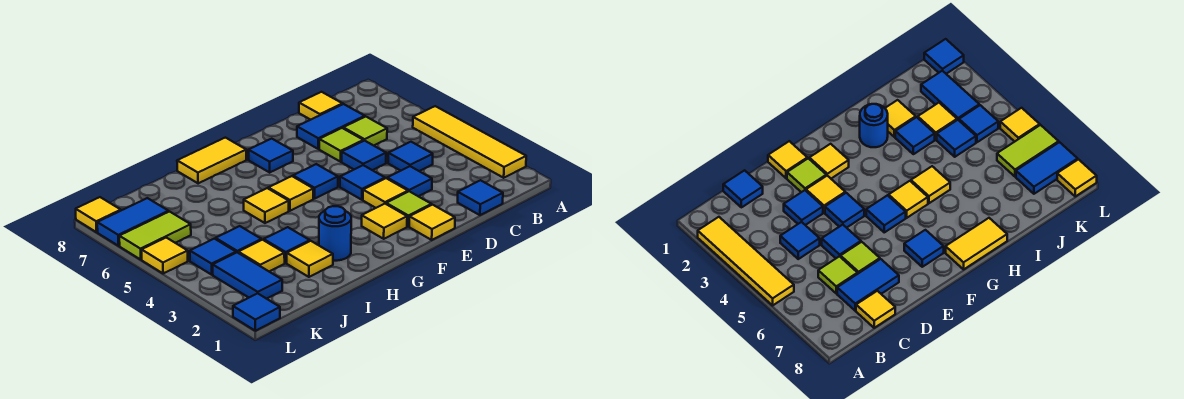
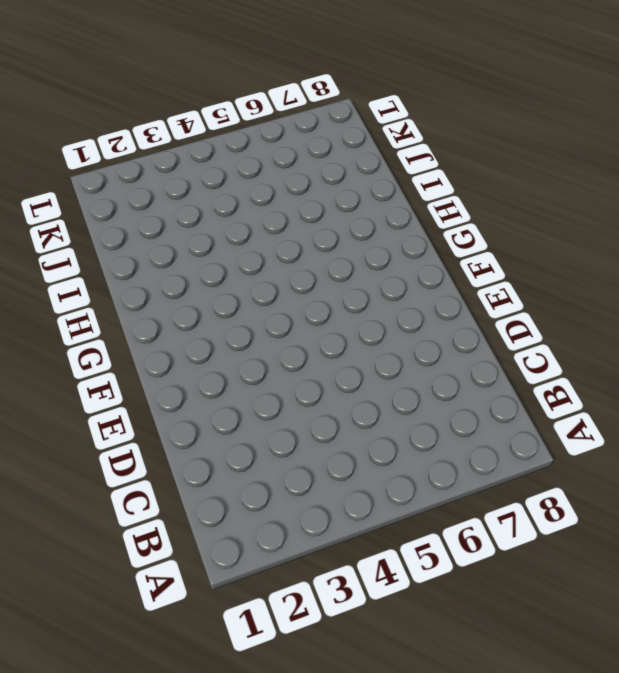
none -> yellow 1x4 tile [413,106,526,178]
none -> blue 1x1 tile [458,180,503,215]
none -> blue 1x1 tile [388,142,433,171]
none -> lime 1x1 tile [343,117,387,146]

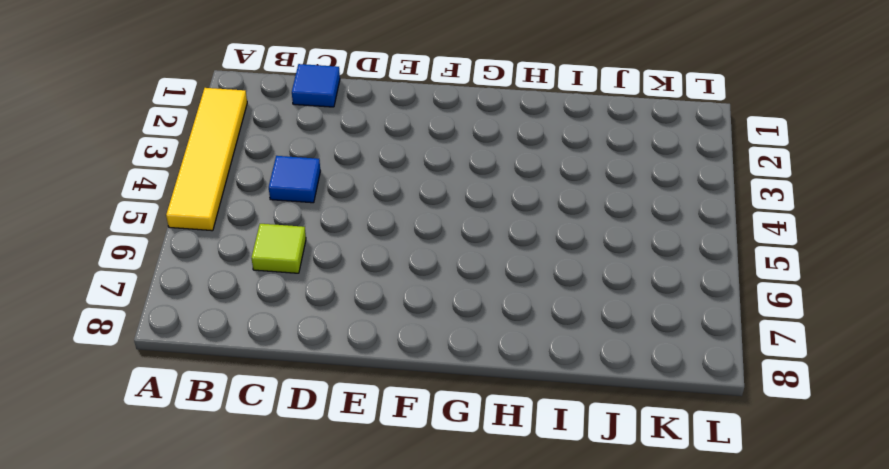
none -> blue 1x2 tile [297,104,365,149]
none -> yellow 1x1 tile [299,92,343,120]
none -> blue 1x1 tile [387,166,432,196]
none -> blue 1x1 tile [342,141,386,170]

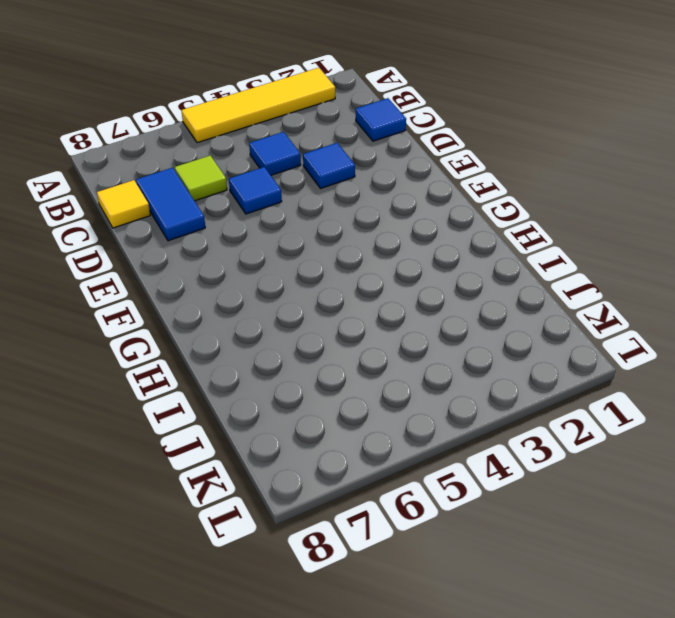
none -> lime 1x1 tile [319,128,363,162]
none -> yellow 1x1 tile [409,205,455,240]
none -> lime 1x1 tile [386,191,431,226]
none -> yellow 1x1 tile [363,178,408,208]

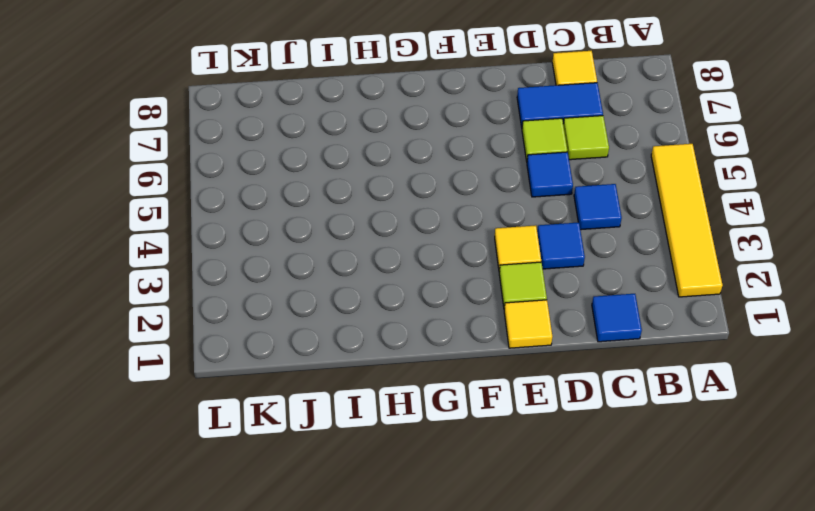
none -> blue 1x1 tile [340,165,385,200]
none -> yellow 1x1 tile [362,204,407,239]
none -> blue 1x1 tile [293,164,338,199]
none -> blue 1x1 tile [249,139,293,172]

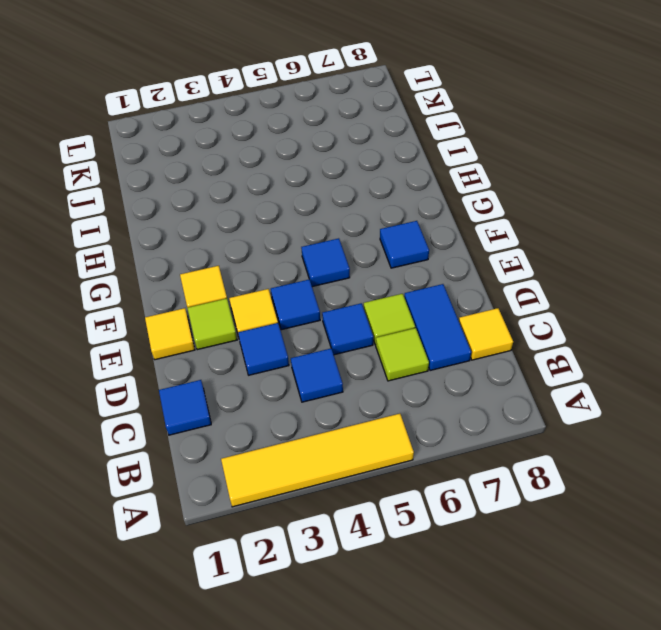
none -> yellow 1x1 tile [268,176,313,211]
none -> yellow 1x2 tile [177,138,246,183]
none -> blue 1x1 round brick [319,206,351,261]
none -> yellow 1x1 tile [244,188,289,223]

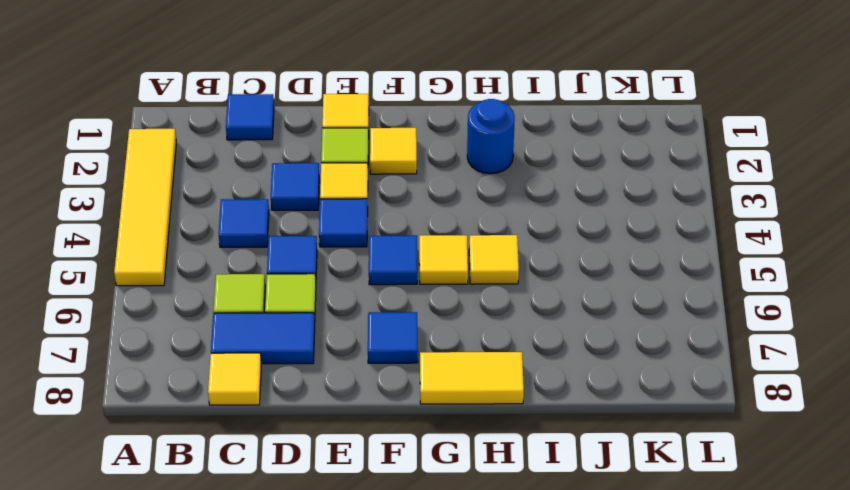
none -> yellow 1x1 tile [287,241,333,277]
none -> blue 1x1 tile [264,227,310,263]
none -> yellow 1x1 tile [238,240,285,271]
none -> blue 1x1 tile [216,226,261,253]

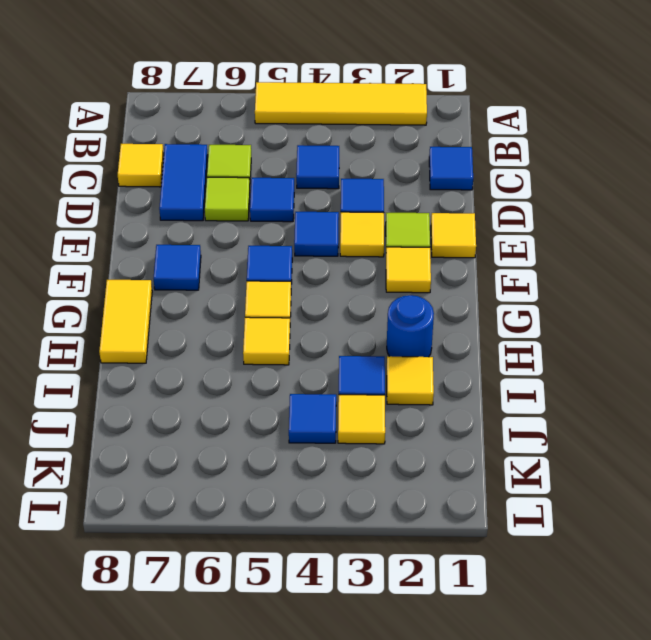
none -> blue 1x2 tile [213,253,282,299]
none -> blue 1x1 tile [190,239,236,275]
none -> lime 1x2 tile [119,212,191,259]
none -> blue 1x2 tile [97,198,168,246]

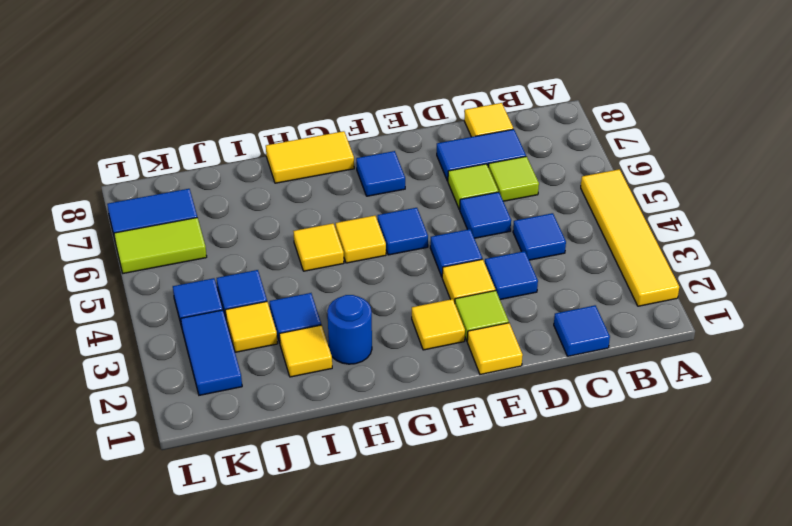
none -> blue 1x1 tile [233,293,280,331]
none -> yellow 1x1 tile [142,238,188,273]
none -> yellow 1x1 tile [76,197,121,232]

